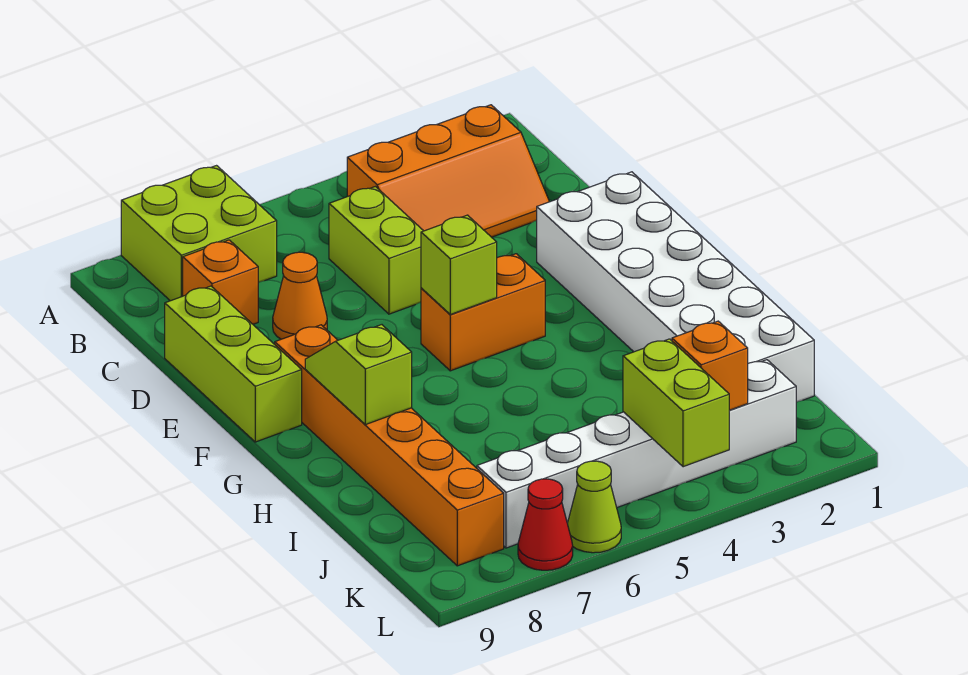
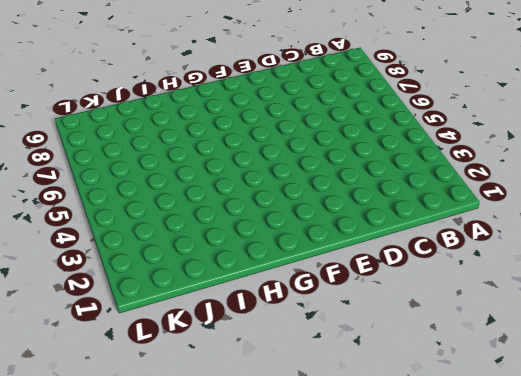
none -> lime 2x2 brick [121,166,277,301]
none -> orange 2x3 slope [347,105,549,237]
none -> lime 1x2 brick [329,187,423,314]

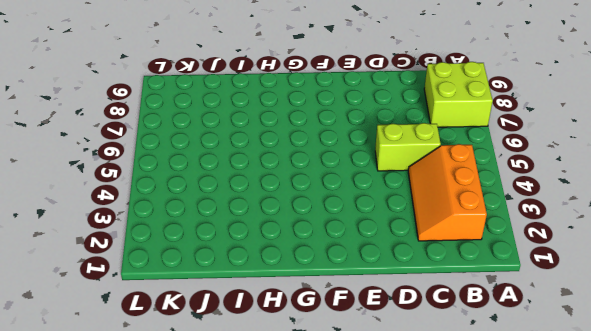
none -> orange 1x1 brick [183,240,258,324]
none -> orange 1x1 cone [273,252,327,339]
none -> lime 1x3 brick [165,286,302,442]

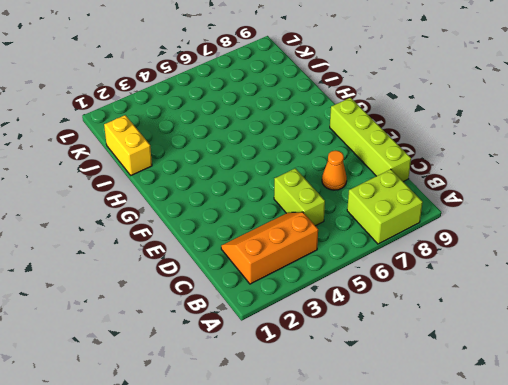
lime 1x4 brick [330,98,411,182] -> lime 1x3 brick [165,286,302,442]
yellow 1x2 brick [104,115,152,175] -> white 2x6 brick [537,172,814,402]
none -> orange 1x1 brick [183,240,258,324]
none -> orange 1x2 brick [421,254,545,371]
none -> orange 1x6 brick [275,325,504,566]

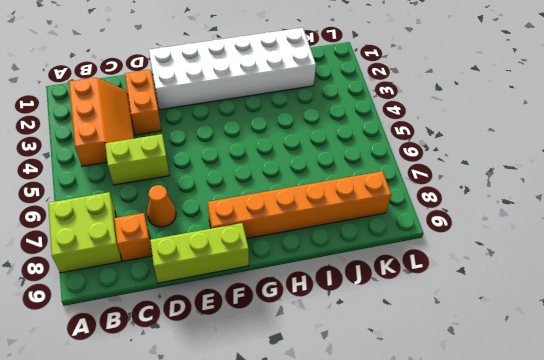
orange 1x2 brick [125,70,161,135] -> orange 1x2 brick moved to [421,254,545,371]
none -> white 1x6 brick [477,360,796,548]
none -> lime 1x1 cone [567,461,621,553]
none -> red 1x1 cone [518,479,573,570]

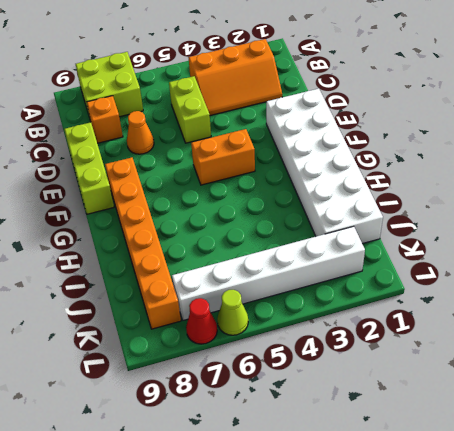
none -> lime 1x1 brick [421,215,497,314]
none -> lime 1x2 slope [305,325,412,425]
none -> orange 1x1 brick [672,321,748,410]

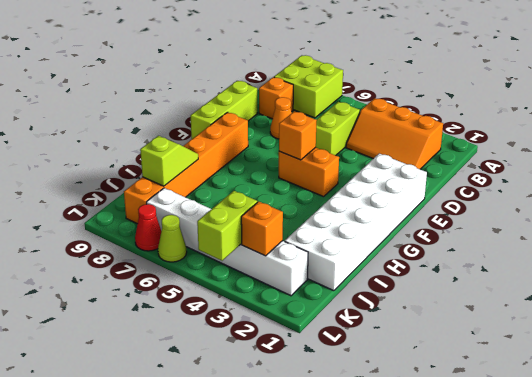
orange 1x1 brick [279,111,317,160] -> lime 1x1 brick [421,215,497,314]
lime 1x2 slope [140,136,198,186] -> lime 1x2 slope moved to [305,325,412,425]

